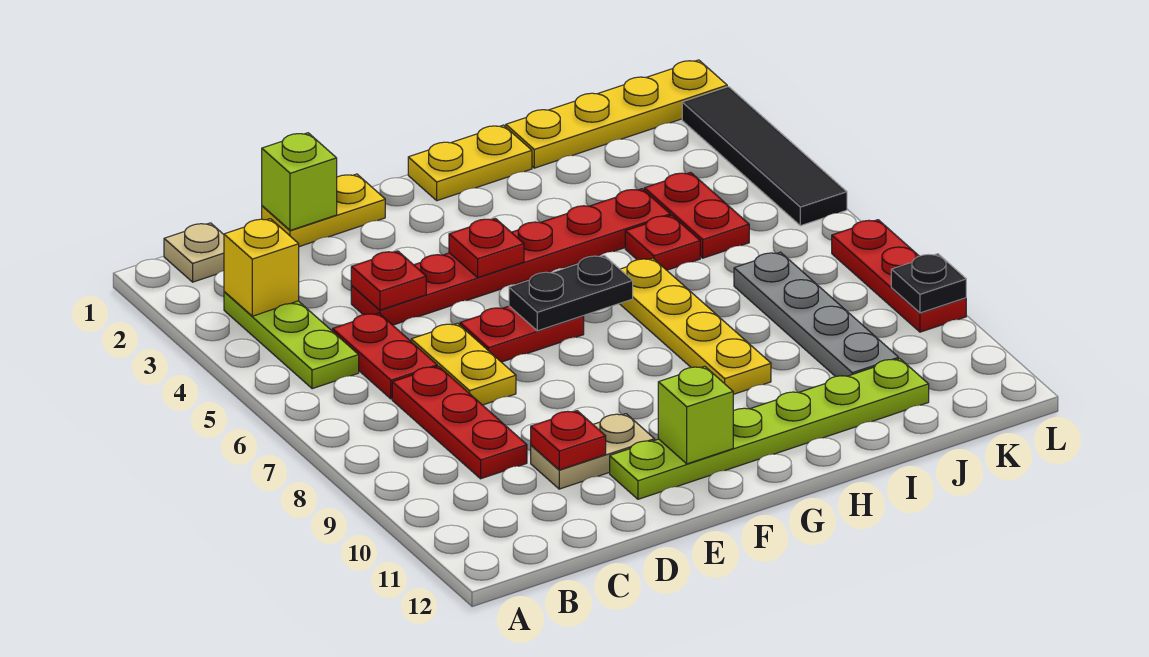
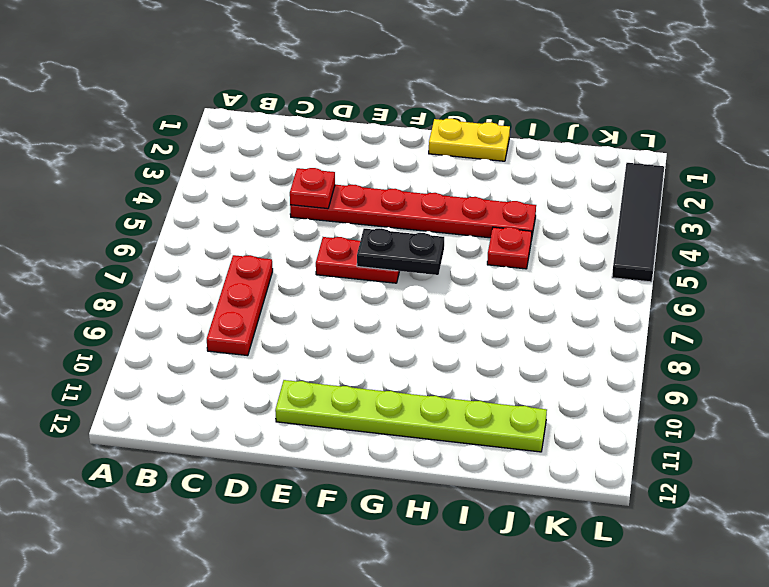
none -> tan 1x1 plate [164,223,224,282]
none -> lime 1x3 plate [224,292,359,389]
none -> red 1x2 plate [332,313,437,399]

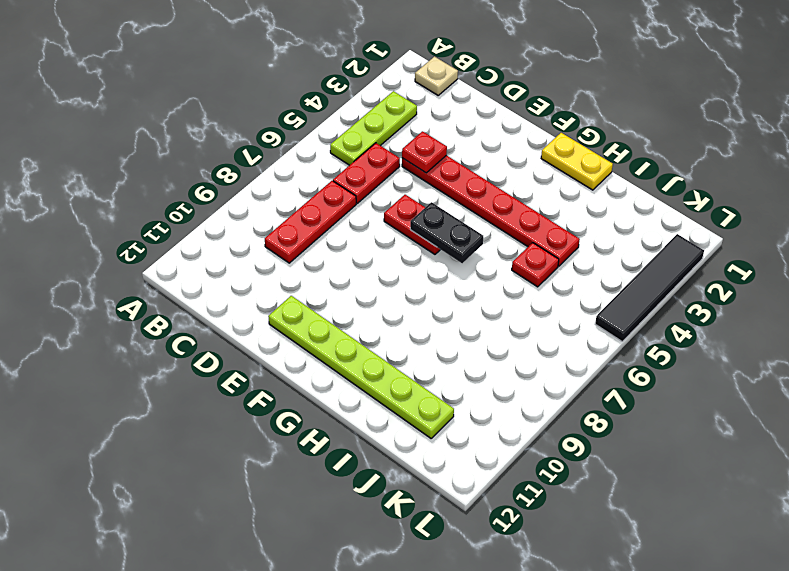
none -> yellow 1x2 plate [262,174,385,247]
none -> yellow 1x2 plate [411,323,516,405]
none -> tan 1x2 plate [531,414,655,489]

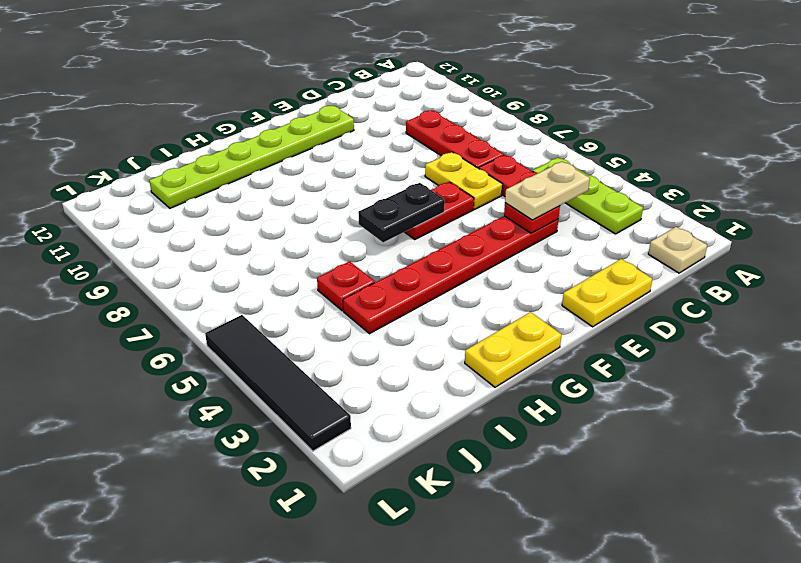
tan 1x2 plate [505,162,590,220] -> tan 1x2 plate moved to [531,414,655,489]
none -> yellow 1x4 plate [620,258,771,394]
none -> yellow 1x4 plate [506,60,727,168]
none -> red 1x2 plate [644,172,749,258]

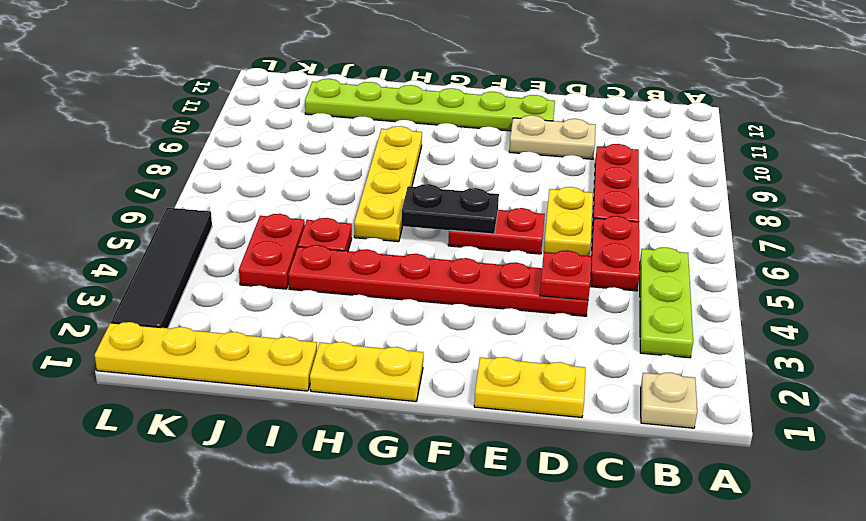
none -> grey 1x4 plate [734,252,899,377]
none -> red 1x3 plate [832,220,966,332]
none -> yellow 1x1 brick [224,219,299,316]

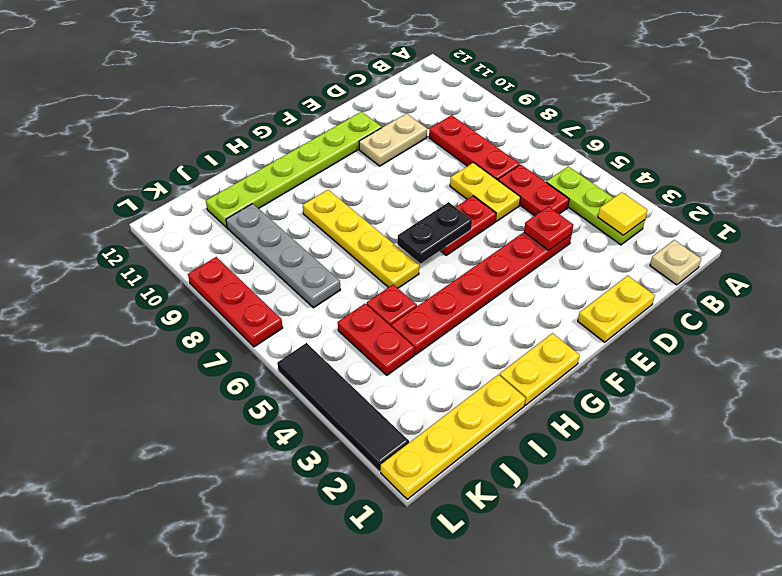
yellow 1x1 tile [598,192,648,235] -> yellow 1x1 brick [224,219,299,316]
none -> lime 1x1 brick [262,133,337,230]
none -> red 1x1 plate [531,411,606,470]
none -> red 1x1 plate [449,218,524,277]

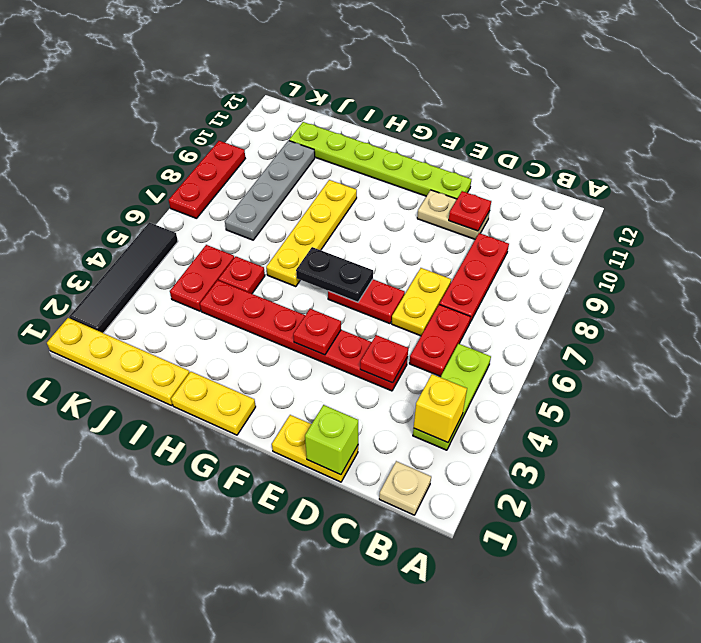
none -> lime 1x1 brick [658,366,733,464]
none -> black 1x1 plate [891,254,966,313]

